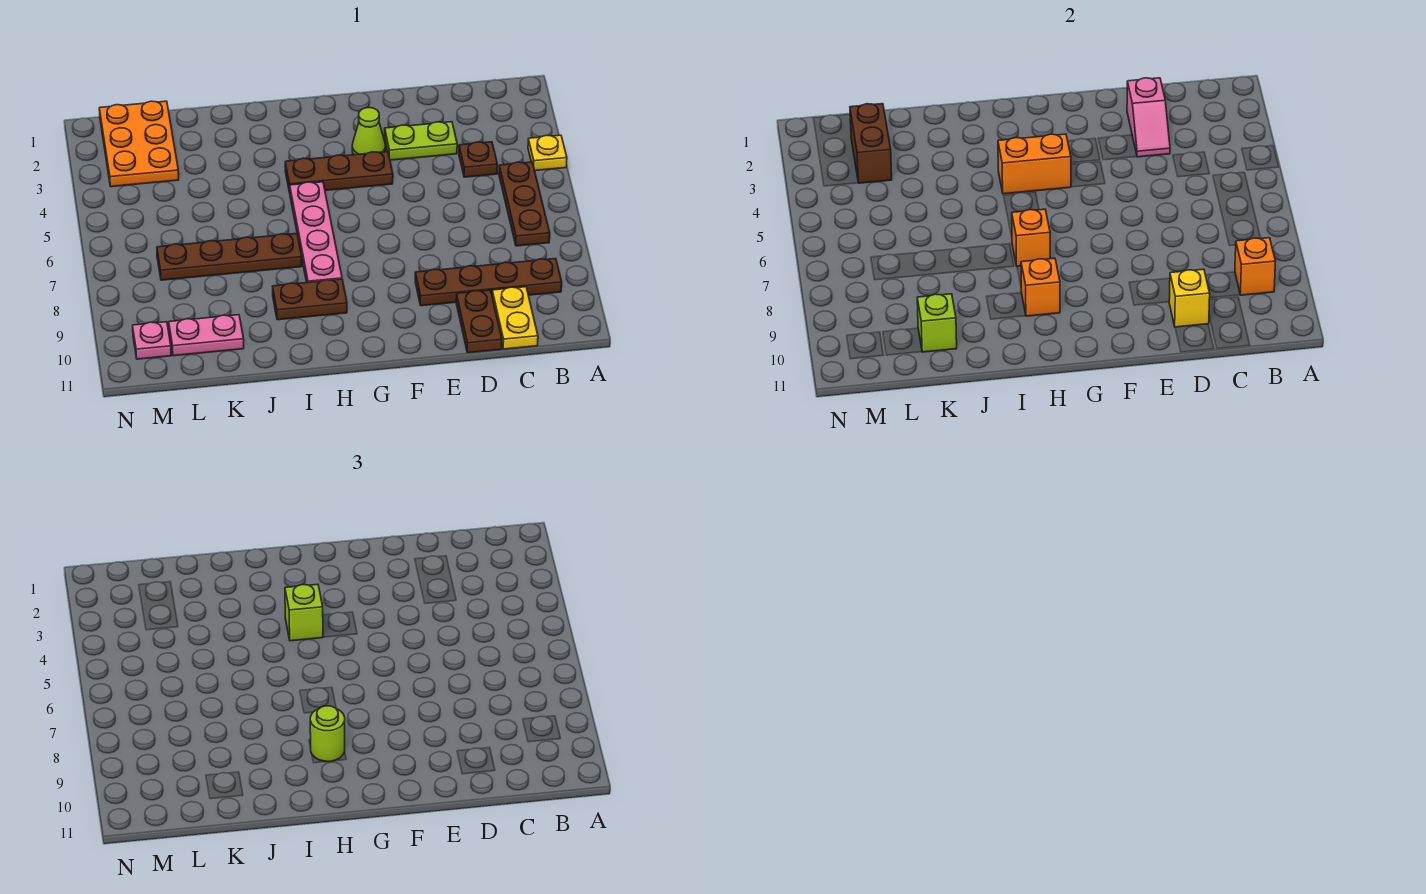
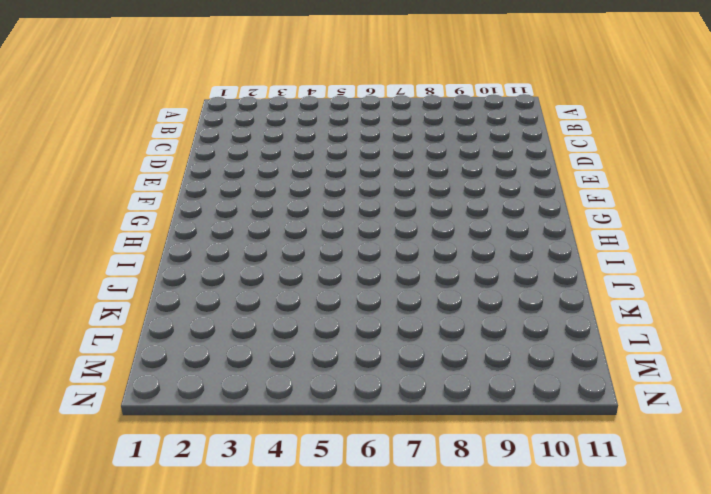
none -> yellow 1x1 plate [528,135,567,171]
none -> brown 1x3 plate [499,162,550,246]
none -> brown 1x4 plate [415,259,562,306]

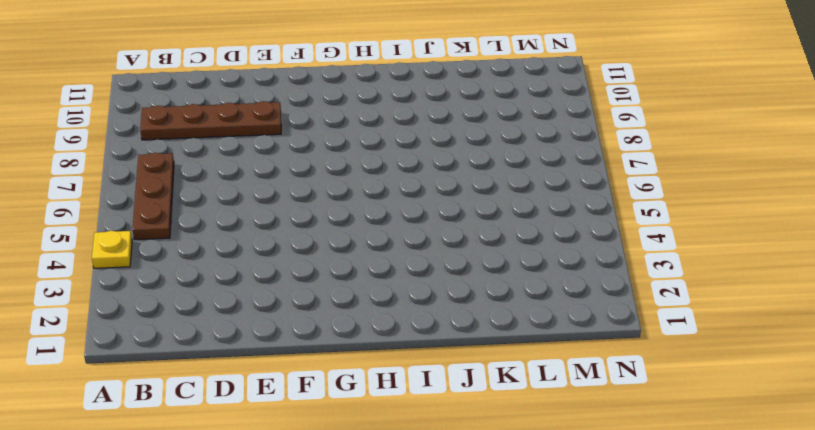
none -> brown 1x1 plate [459,142,497,177]
none -> yellow 1x2 plate [492,287,538,349]
none -> lime 1x2 plate [385,122,457,160]

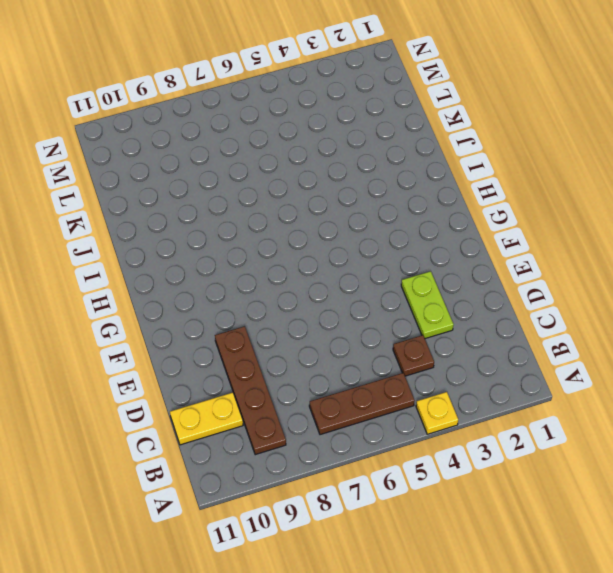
none -> brown 1x2 plate [456,290,502,353]
none -> lime 1x1 cone [352,108,385,155]
none -> brown 1x3 plate [285,152,393,193]

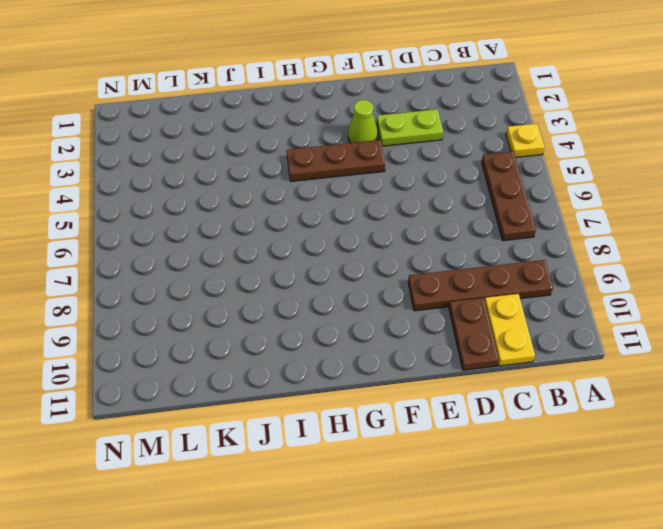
none -> brown 1x1 plate [459,142,497,177]
none -> pink 1x4 plate [290,182,342,283]
none -> brown 1x2 plate [273,279,347,320]

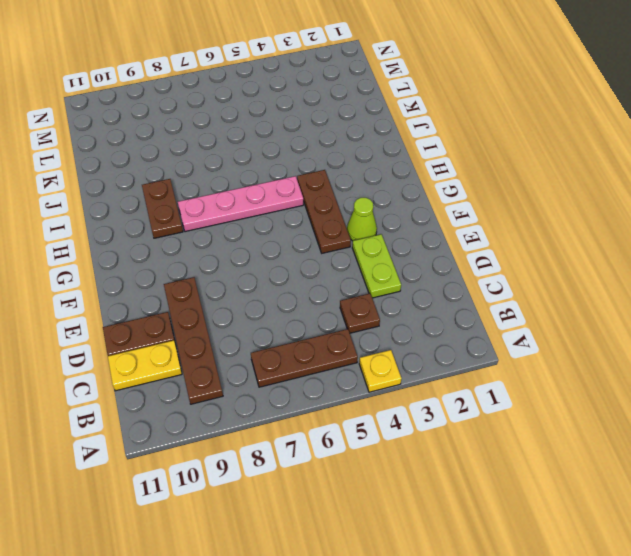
none -> brown 1x4 plate [157,233,302,280]
none -> pink 1x2 plate [169,315,244,356]
none -> orange 2x3 plate [99,101,179,187]

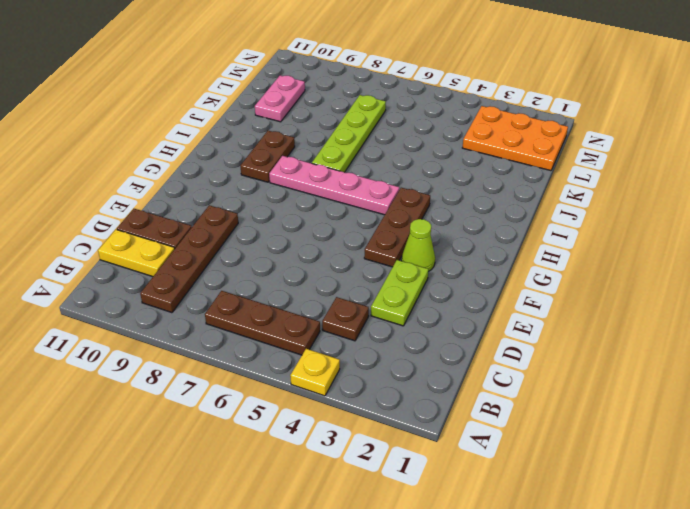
lime 1x4 plate [312,95,386,172] -> brown 1x4 plate [157,233,302,280]
none -> pink 1x1 plate [133,322,171,359]
none -> orange 1x1 brick [1235,238,1275,295]
none -> pink 1x2 slope [1127,78,1170,157]

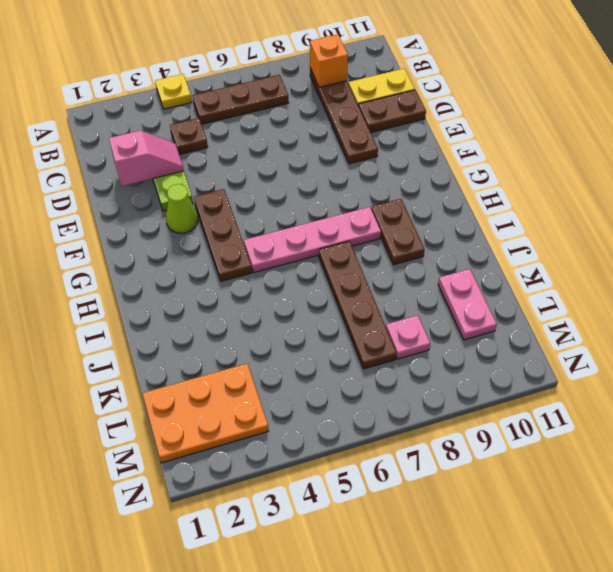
pink 1x1 plate [386,315,430,359] -> pink 1x1 plate moved to [133,322,171,359]
none -> yellow 1x1 brick [1169,269,1210,327]
none -> orange 1x2 brick [998,134,1071,194]
none -> orange 1x1 brick [1012,209,1050,266]

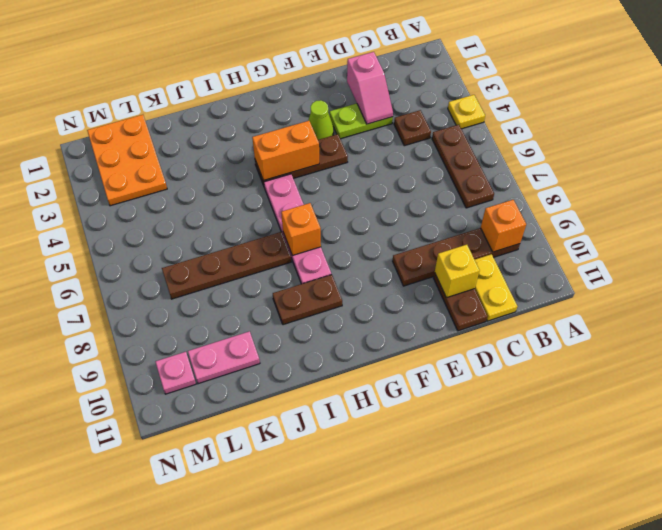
none -> orange 1x1 brick [1021,258,1060,316]
none -> lime 1x1 brick [917,294,957,352]
none -> brown 1x2 brick [850,104,892,183]

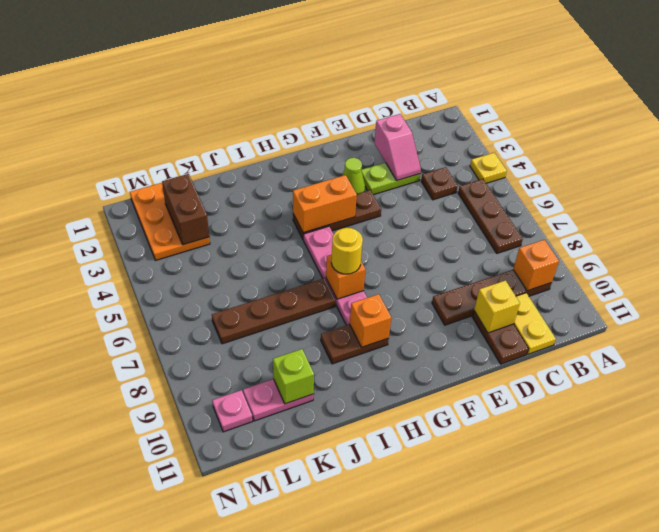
yellow 1x1 round brick [331,228,363,274] -> none
none -> lime 1x1 brick [285,584,323,641]
none -> lime 1x1 round brick [310,706,345,762]

